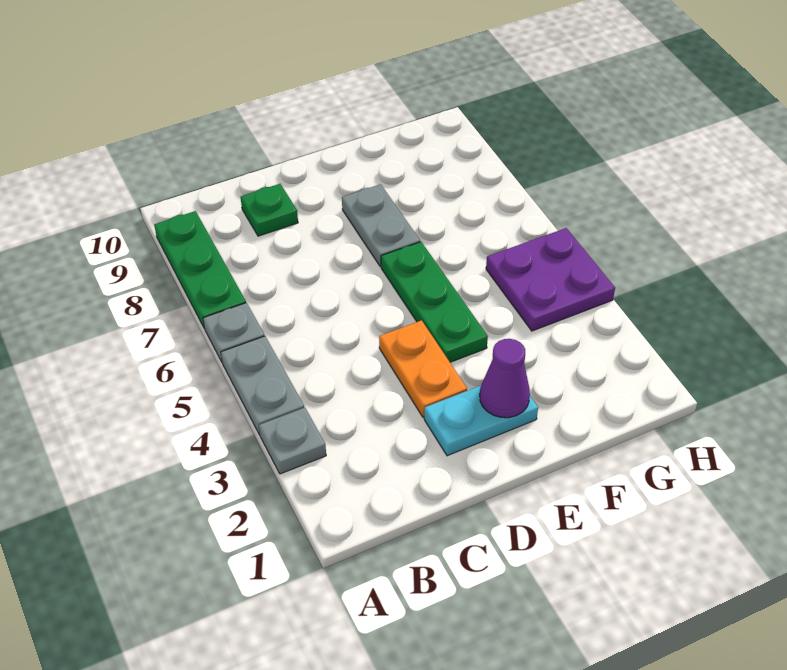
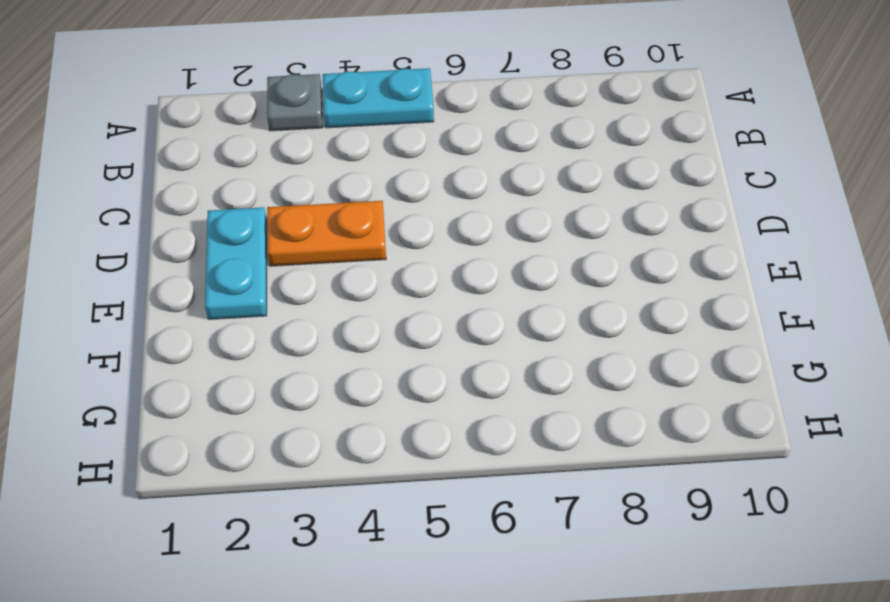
cyan 1x2 plate [323,68,434,128] -> grey 1x2 plate [221,336,304,435]
none -> grey 1x1 plate [203,303,265,362]
none -> green 1x3 plate [154,211,246,329]

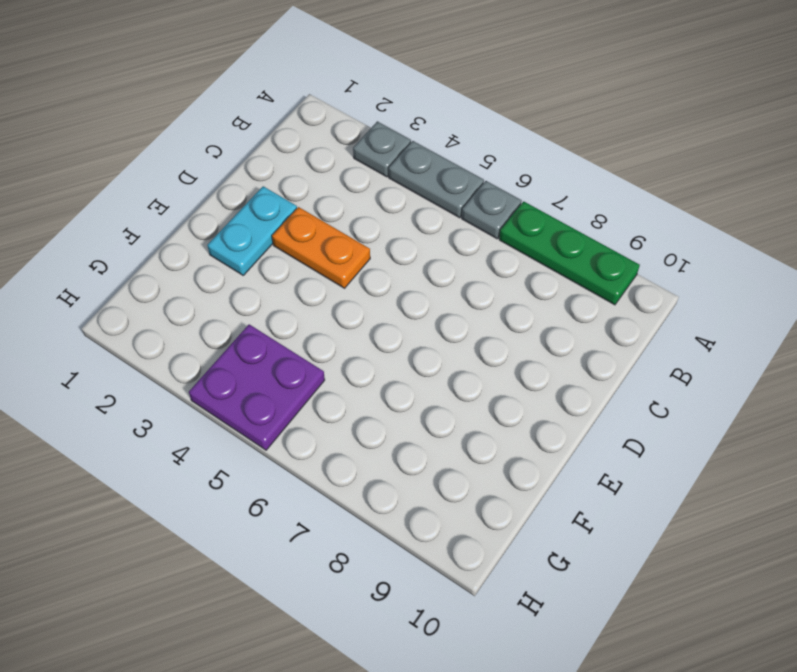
none -> green 1x1 plate [241,184,298,236]
none -> green 1x3 plate [381,242,488,362]

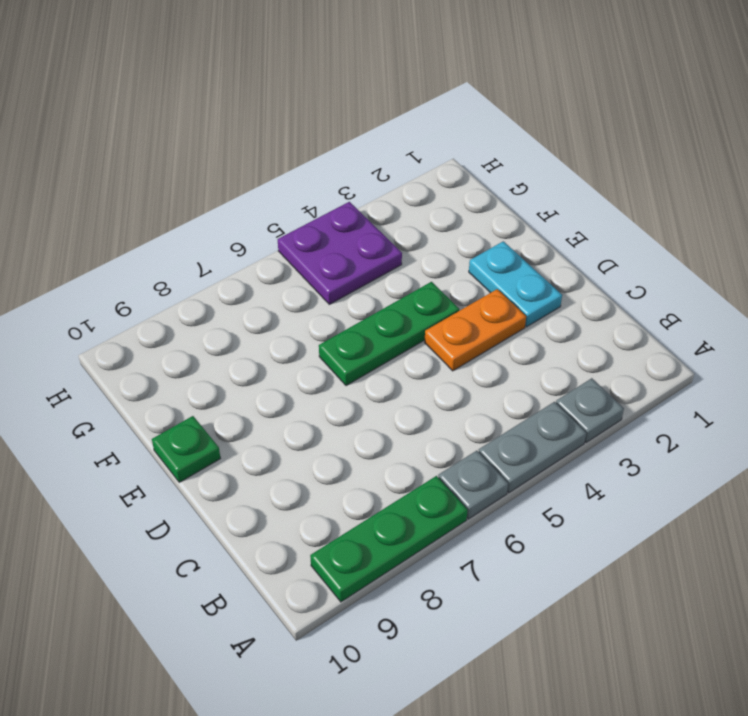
green 1x1 plate [152,416,221,482] -> green 1x1 plate moved to [241,184,298,236]
none -> grey 1x2 plate [342,184,420,267]
none -> purple 1x1 cone [480,339,530,418]

